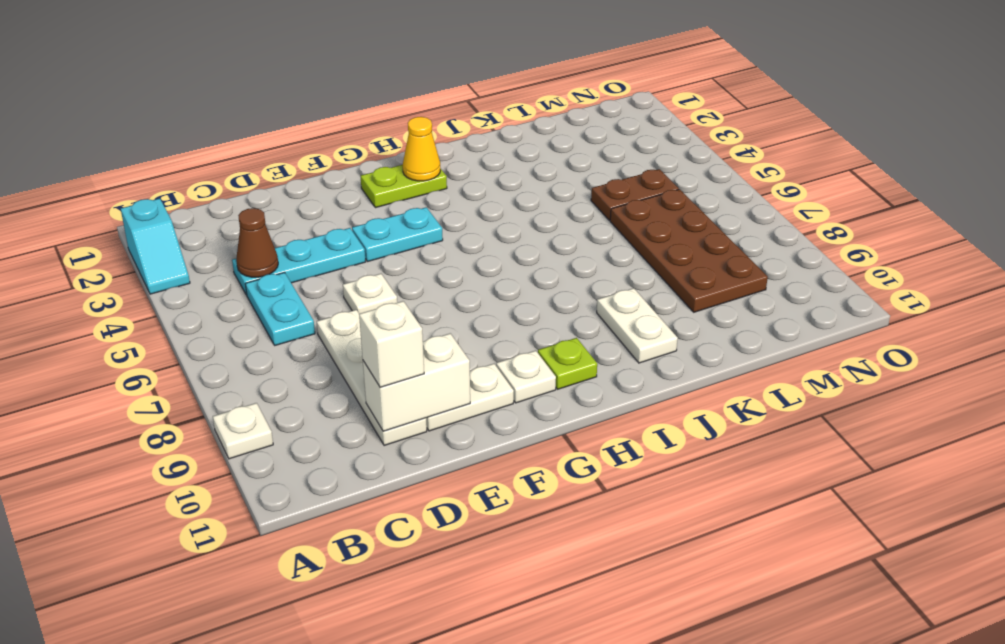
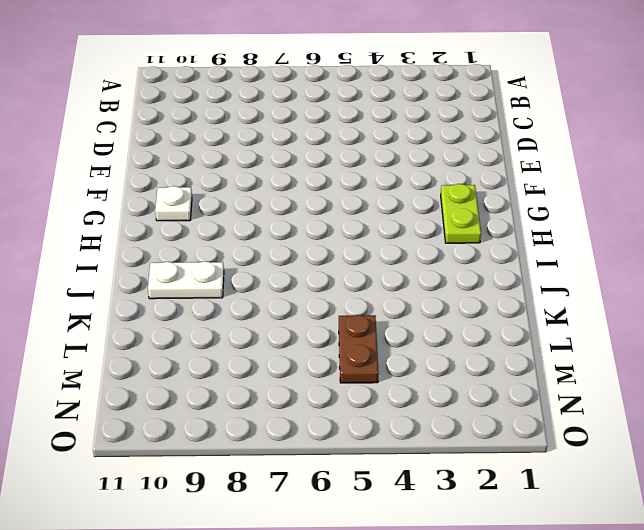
none -> cyan 1x2 slope [121,199,190,294]
none -> white 1x1 plate [213,403,273,459]
none -> cyan 1x3 plate [232,228,366,295]

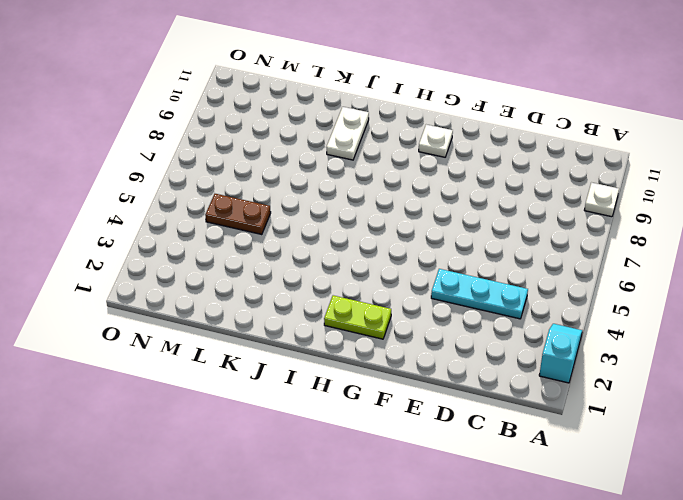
none -> cyan 1x2 plate [245,272,315,345]
none -> white 1x4 plate [317,310,427,446]
none -> white 1x1 plate [343,274,397,314]

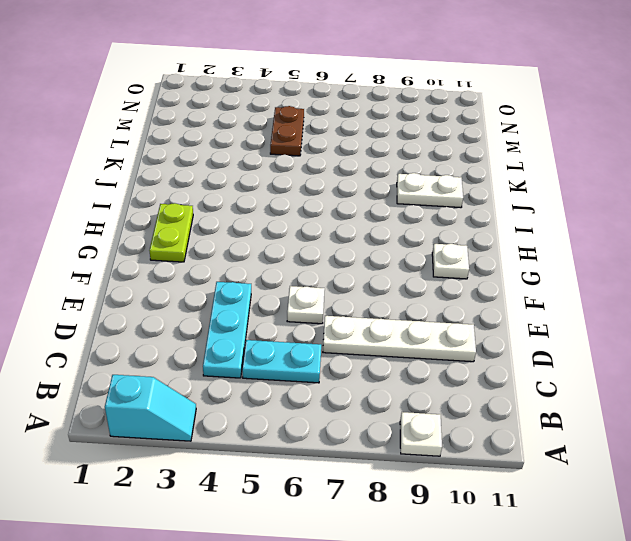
none -> white 1x2 plate [426,364,514,431]
none -> cyan 1x2 plate [352,207,443,262]
none -> lime 1x1 plate [538,338,597,389]

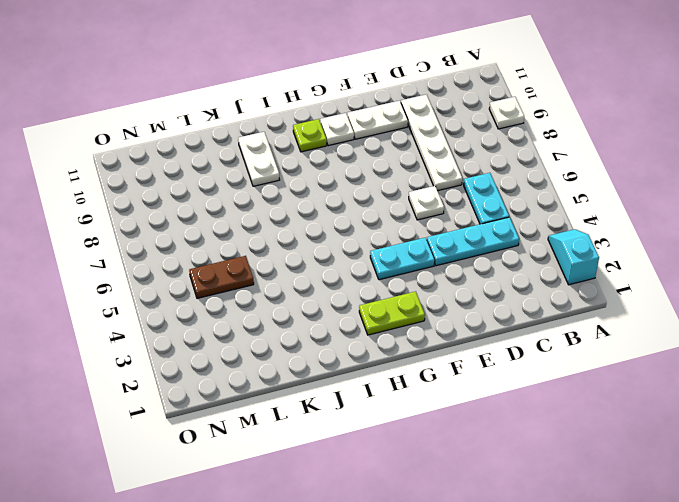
none -> brown 2x4 plate [610,189,768,312]
none -> brown 1x1 cone [236,208,278,277]
none -> white 1x2 brick [363,333,470,431]

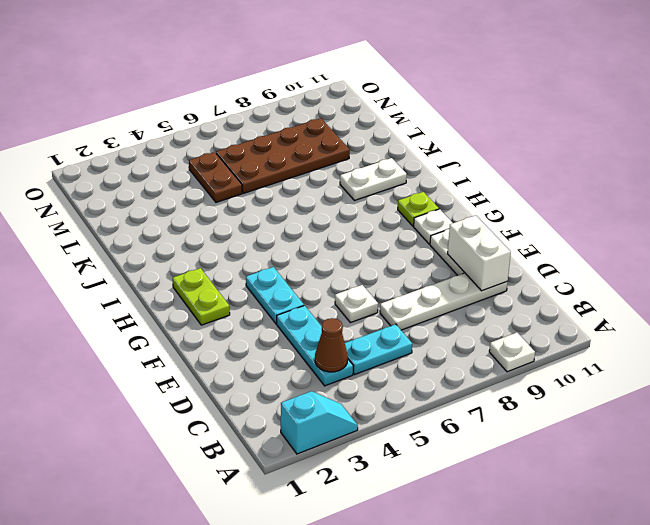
none -> yellow 1x1 cone [403,117,440,181]
none -> white 1x1 brick [359,301,424,387]

